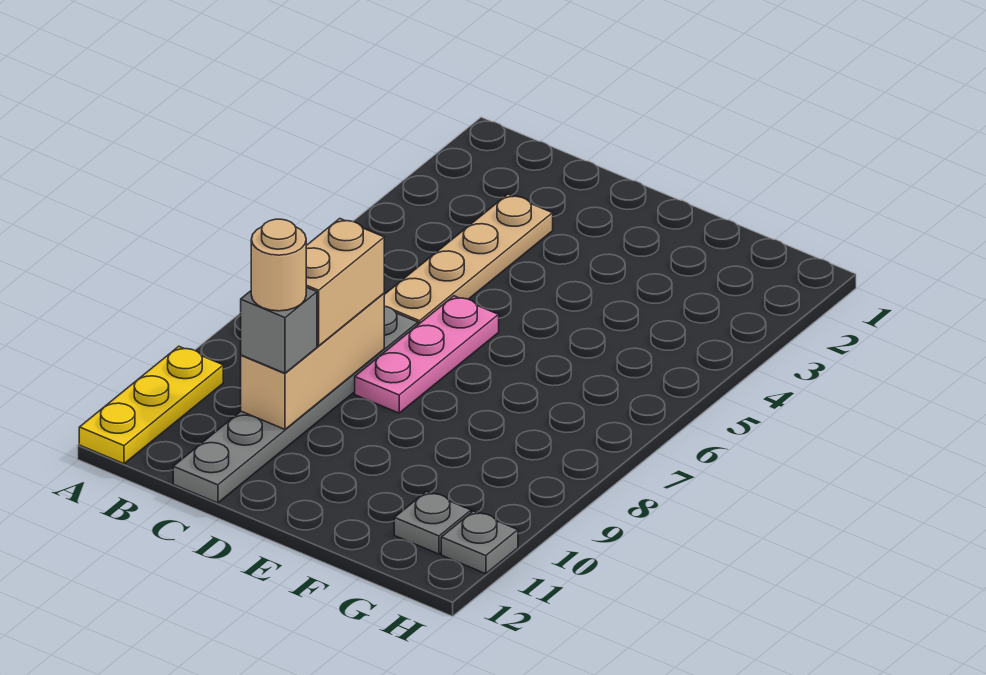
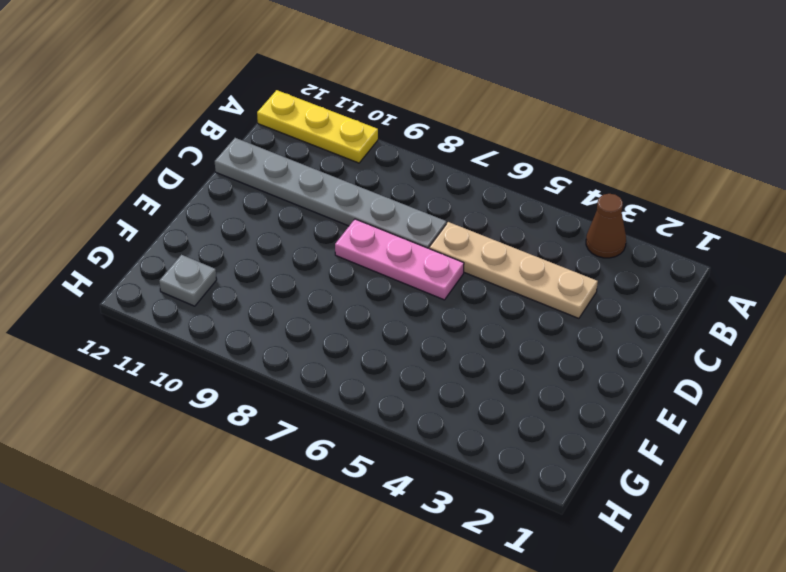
brown 1x1 cone [586,194,626,258] -> none
none -> grey 1x1 plate [441,511,518,574]
none -> tan 1x3 brick [241,293,384,429]

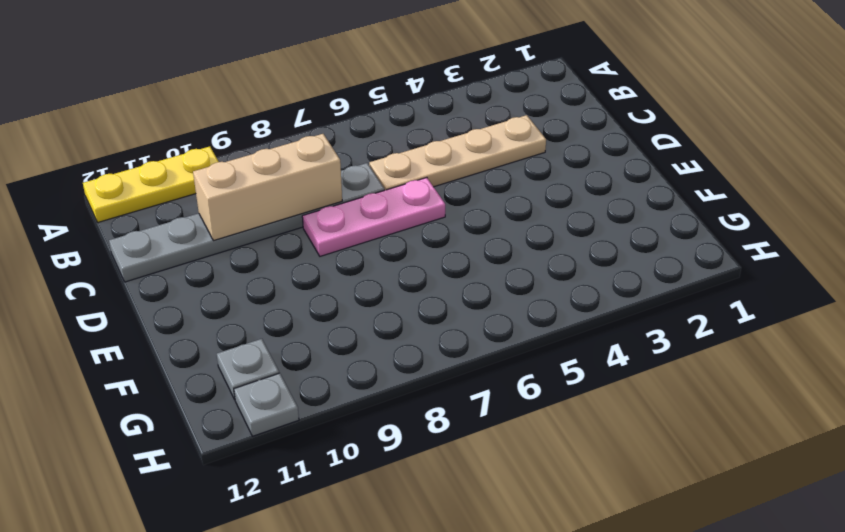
none -> tan 1x2 brick [306,219,384,346]
none -> grey 1x1 brick [241,287,317,373]

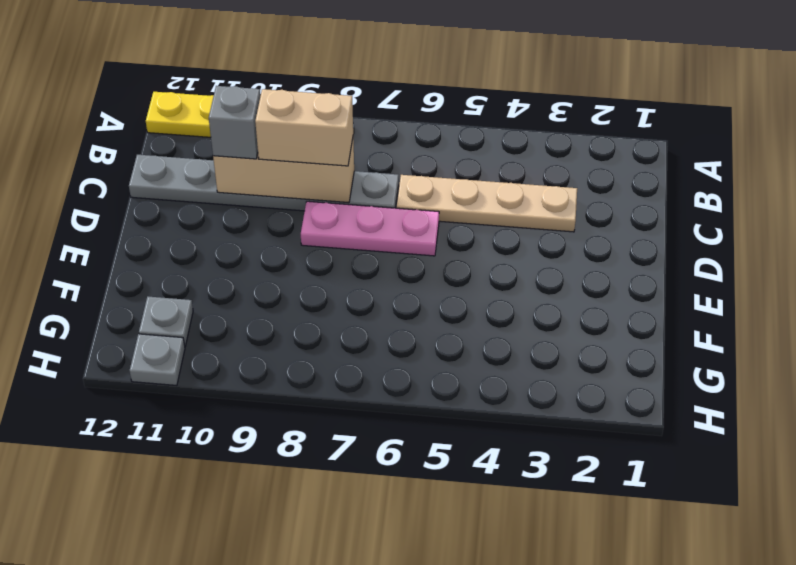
none -> tan 1x1 round brick [251,219,306,311]

